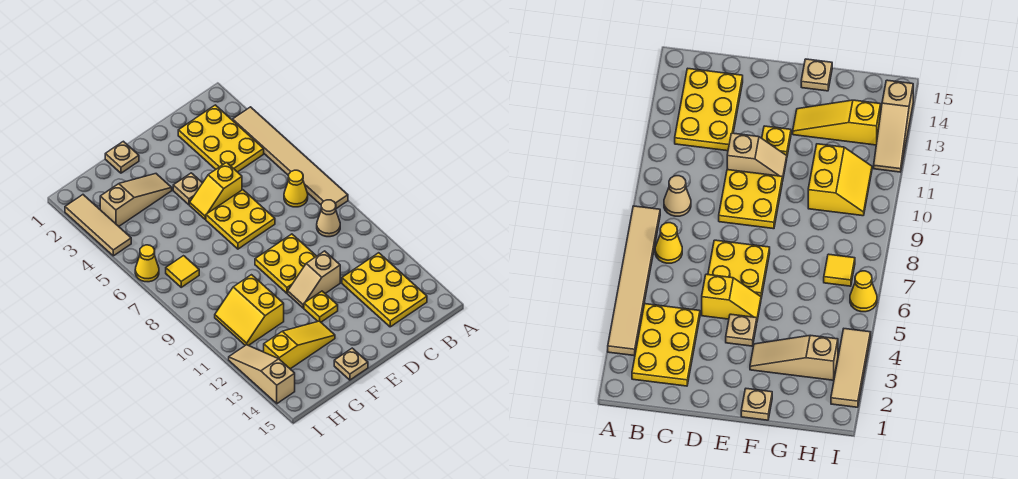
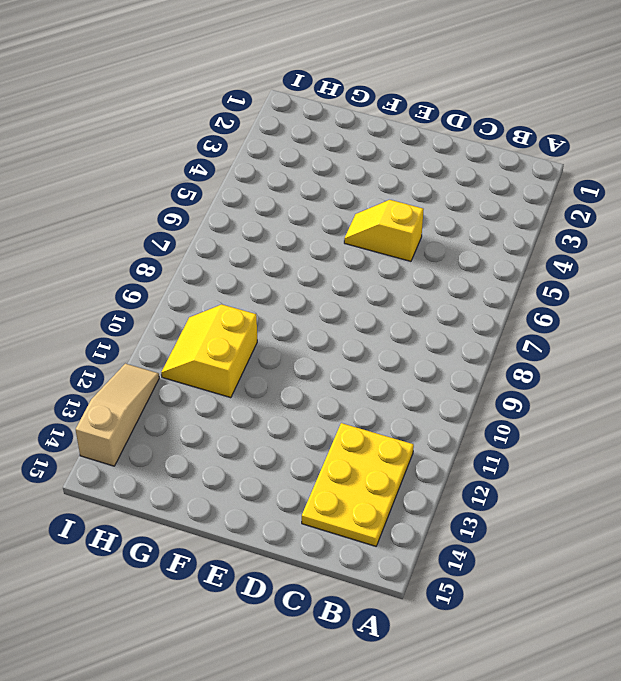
none -> tan 1x6 tile [233,107,348,209]
none -> yellow 2x3 plate [178,105,264,172]
none -> yellow 1x1 cone [284,170,308,207]

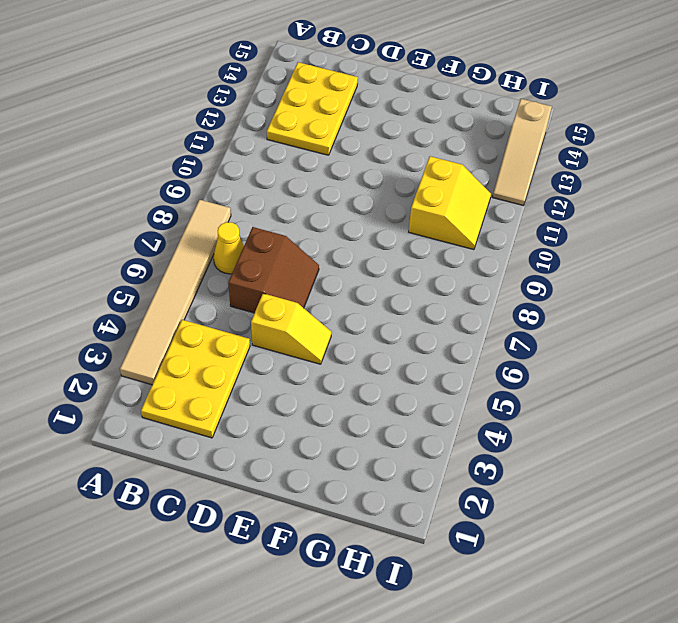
brown 2x2 slope [228,227,319,313] -> yellow 2x2 plate [206,190,275,249]
none -> tan 1x1 cone [317,200,340,237]
none -> yellow 2x2 plate [255,234,316,293]
none -> tan 1x2 slope [288,251,340,308]

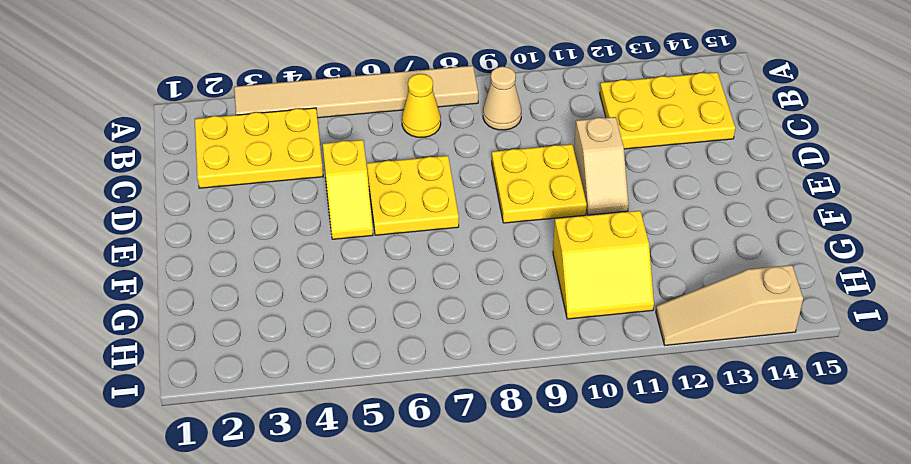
none -> tan 1x1 plate [173,173,202,205]
none -> yellow 1x1 plate [304,291,338,322]
none -> tan 1x1 plate [105,141,139,173]

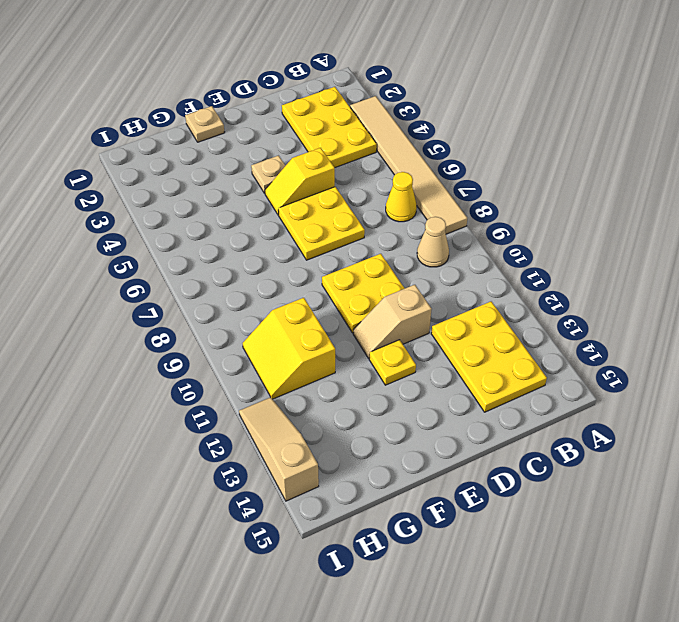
none -> tan 1x3 slope [100,174,172,226]
none -> yellow 1x3 slope [264,321,335,369]
none -> tan 1x1 plate [334,348,368,380]

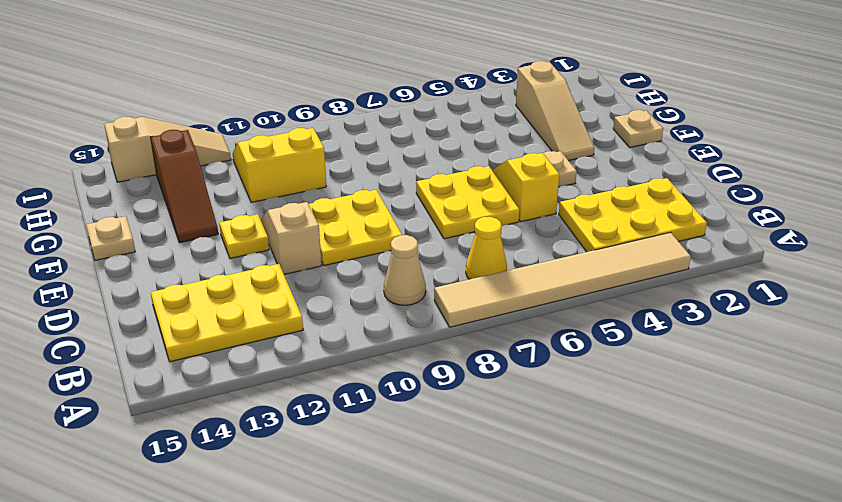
brown 1x3 slope [151,130,218,243] -> yellow 1x3 slope [264,321,335,369]
none -> yellow 1x1 tile [166,256,199,287]
none -> tan 1x3 tile [65,195,131,256]
none -> yellow 1x1 cone [135,245,159,282]

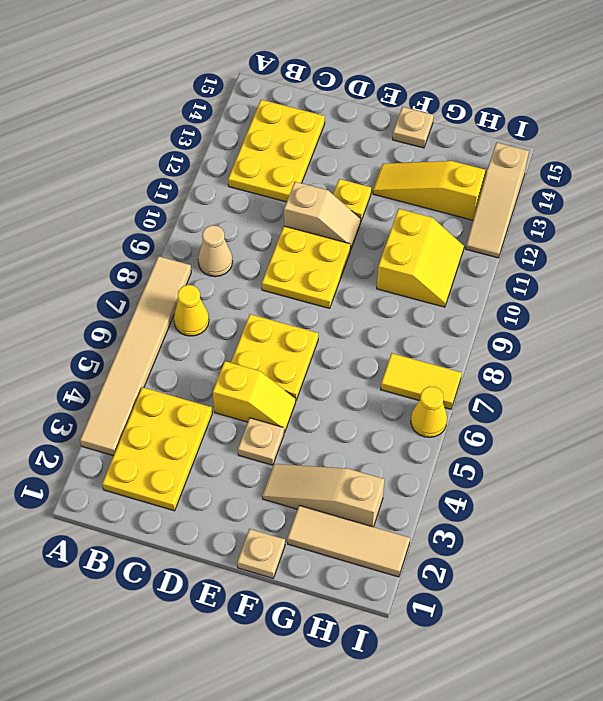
tan 1x3 tile [287,505,410,577] -> tan 1x3 tile turned to [65,195,131,256]
yellow 1x2 tile [381,353,462,409] -> yellow 1x1 tile [166,256,199,287]

